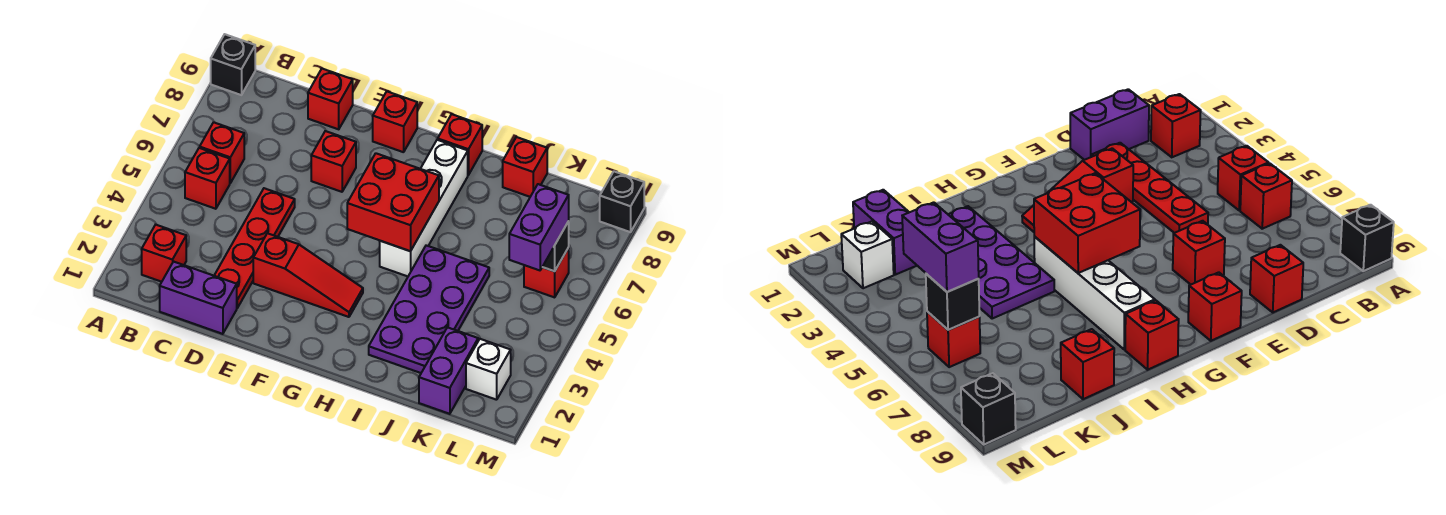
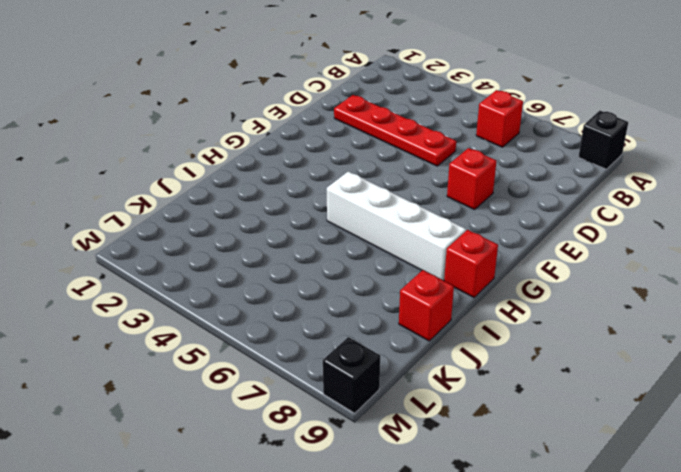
none -> red 1x1 brick [142,225,186,282]
none -> red 1x1 brick [185,148,230,209]
none -> purple 1x2 brick [160,262,237,334]

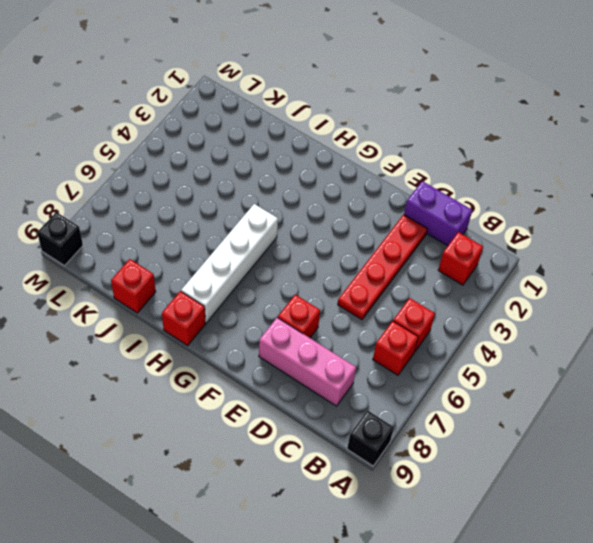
pink 1x3 brick [259,318,356,406] -> none
none -> red 1x1 brick [308,69,353,129]
none -> red 1x3 slope [253,233,363,317]
none -> red 1x1 brick [373,92,417,152]

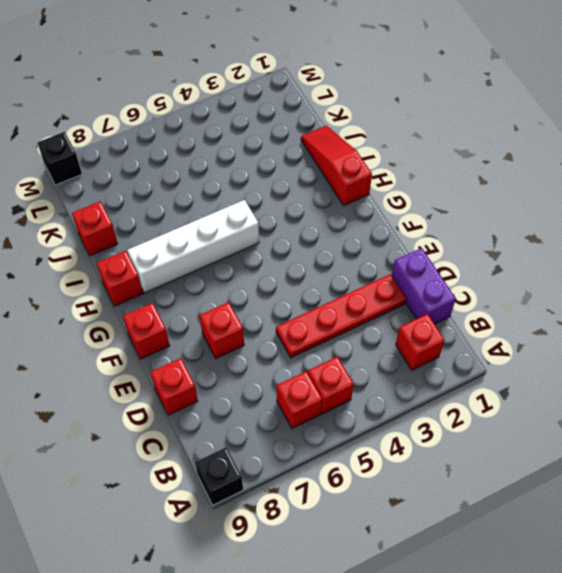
red 1x3 slope [301,126,372,205] -> red 1x3 slope moved to [253,233,363,317]
none -> purple 2x4 plate [369,245,489,373]
none -> purple 1x2 brick [419,327,478,414]
none -> white 1x1 brick [466,339,511,400]

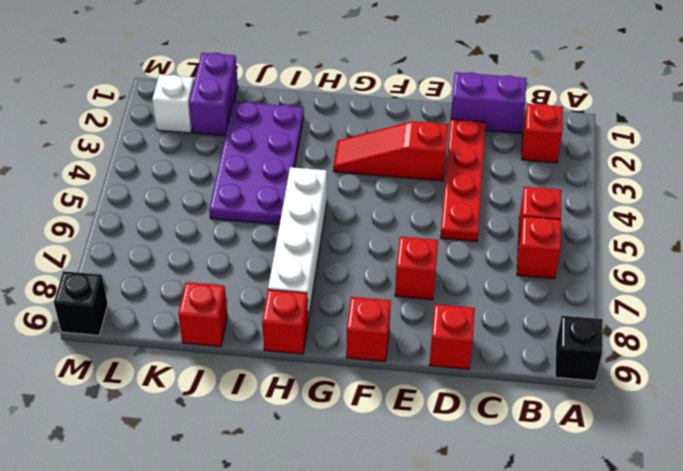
none -> red 1x1 brick [524,248,569,297]
none -> red 2x2 brick [347,153,439,251]
none -> black 1x1 brick [543,221,569,271]

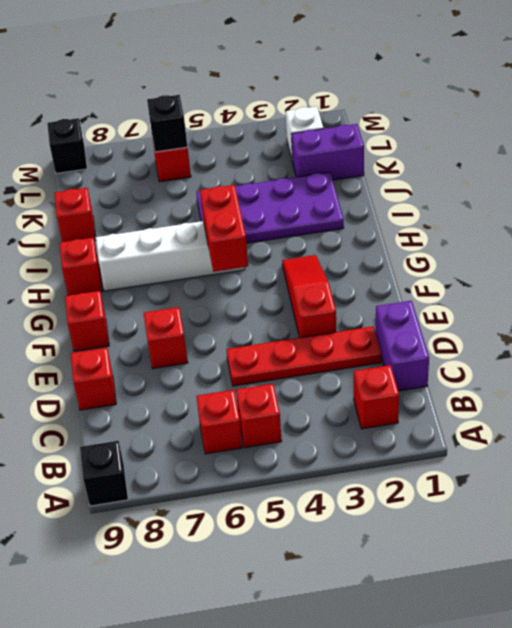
red 1x2 brick [200,185,248,272] -> red 2x2 brick [347,153,439,251]
none -> purple 1x2 brick [509,184,569,270]

